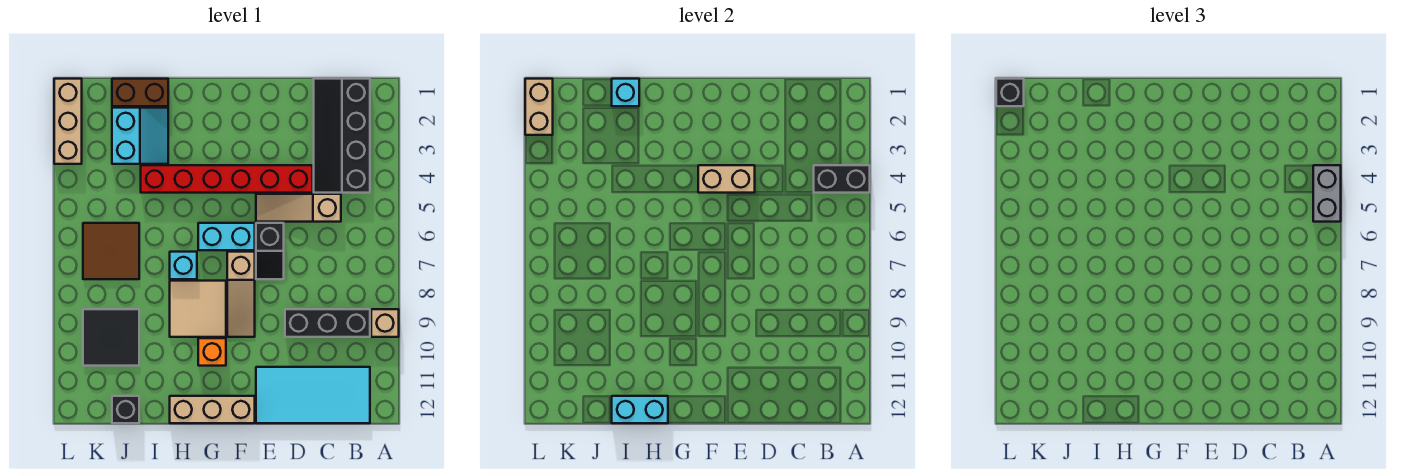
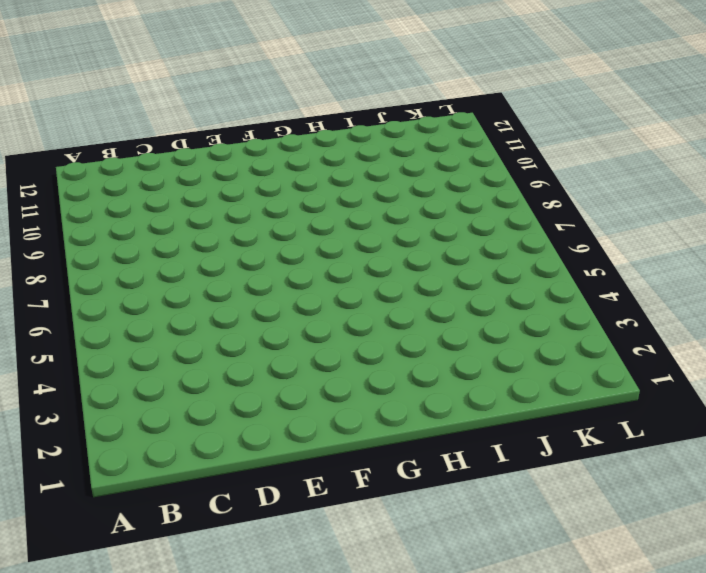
none -> tan 1x1 brick [371,309,399,337]
none -> black 2x4 slope [314,79,370,193]
none -> black 1x3 brick [285,309,370,337]

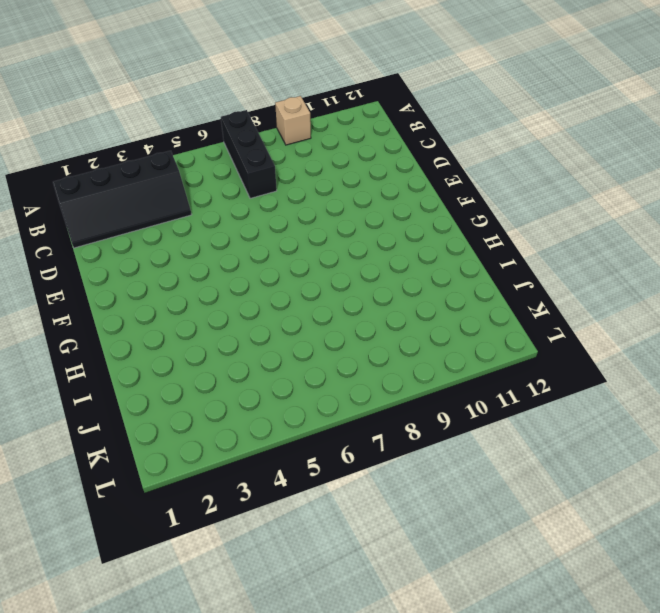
black 1x3 brick [221,110,277,198] -> black 1x3 brick moved to [285,309,370,337]
none -> cyan 2x4 tile [256,367,370,423]
none -> tan 1x3 slope [256,194,341,222]
none -> red 1x6 brick [141,165,312,193]

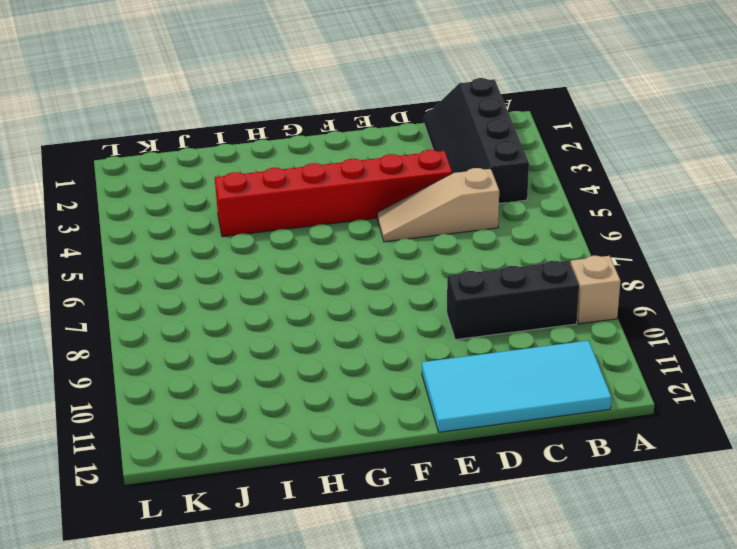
none -> black 1x2 slope [256,223,284,279]
none -> cyan 1x2 brick [198,223,255,250]
none -> tan 1x3 slope [227,252,255,337]

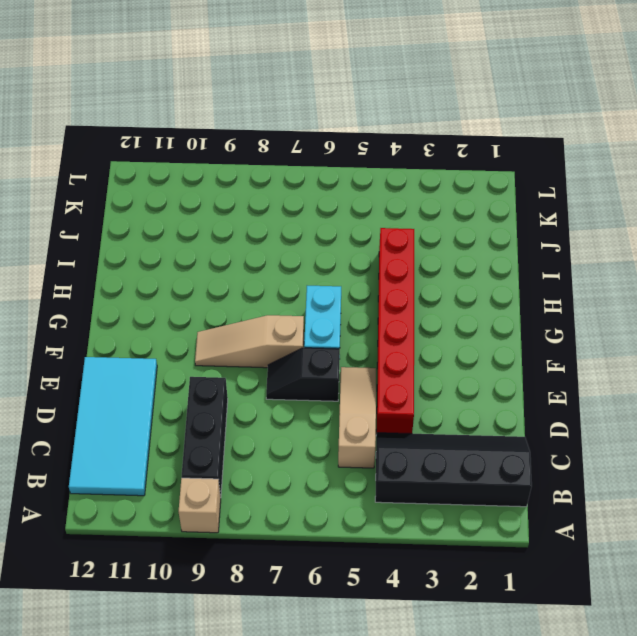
none -> tan 1x3 brick [170,396,255,423]
none -> tan 2x2 tile [170,281,226,337]
none -> orange 1x1 brick [198,338,226,366]

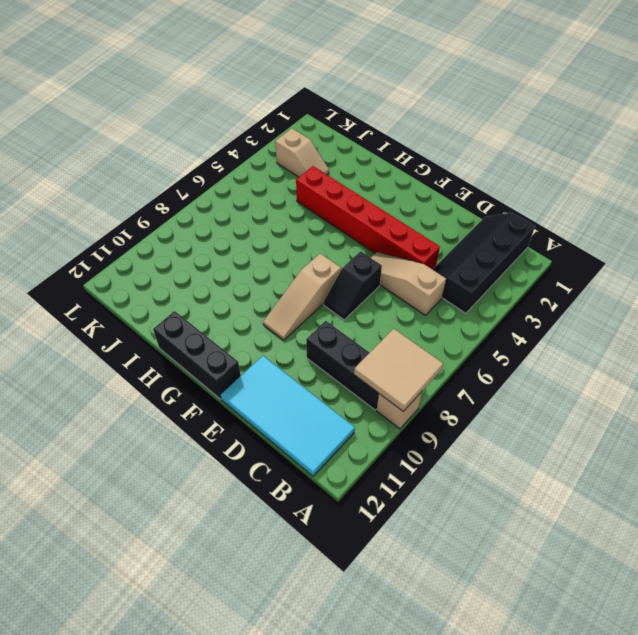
tan 2x2 tile [354,329,443,411] -> tan 2x2 tile moved to [170,281,226,337]
black 1x3 brick [153,311,241,399] -> tan 1x3 brick [170,396,255,423]
tan 1x2 slope [275,128,329,177] -> cyan 2x2 slope [112,108,168,164]
none -> cyan 1x2 brick [198,223,255,250]
none -> orange 1x1 brick [198,338,226,366]
none -> cyan 1x1 brick [170,252,197,279]

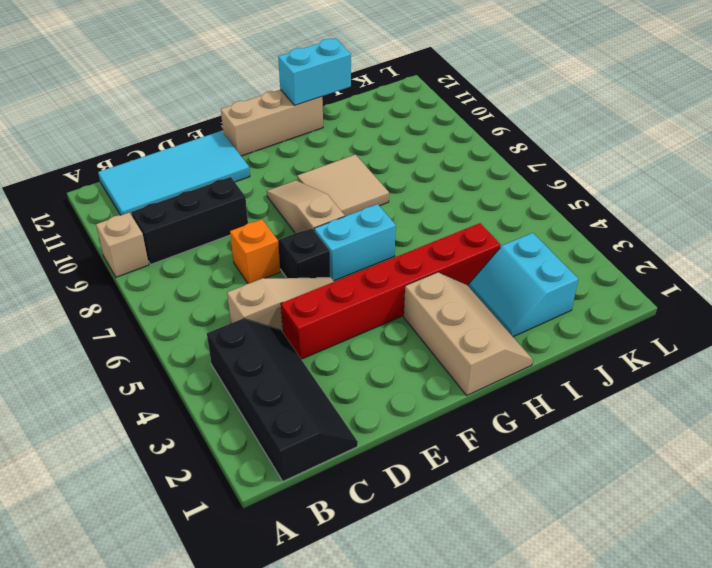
orange 1x1 brick [230,219,280,284] -> orange 1x1 brick moved to [198,338,226,366]
tan 2x3 slope [404,272,533,395] -> none
none -> cyan 1x1 brick [170,252,197,279]
none -> brown 1x2 brick [112,79,168,106]
none -> brown 2x2 tile [83,223,139,279]

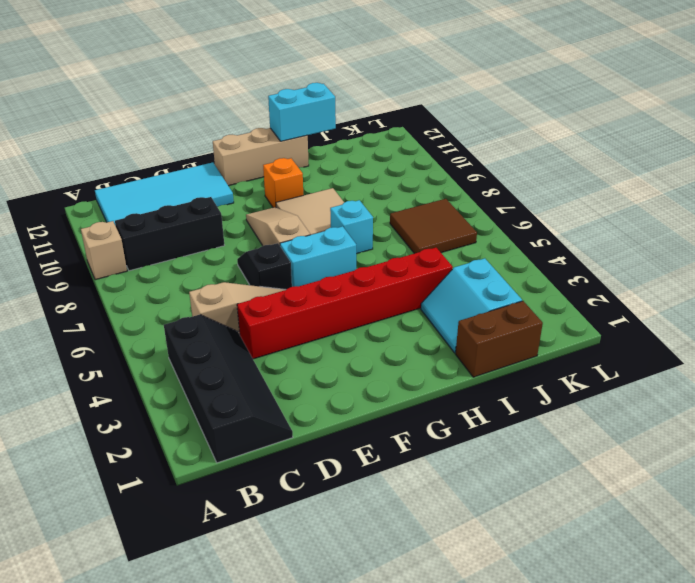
none -> black 2x2 tile [83,309,139,366]
none -> black 1x1 brick [112,396,139,423]
none -> tan 1x3 brick [54,79,82,164]

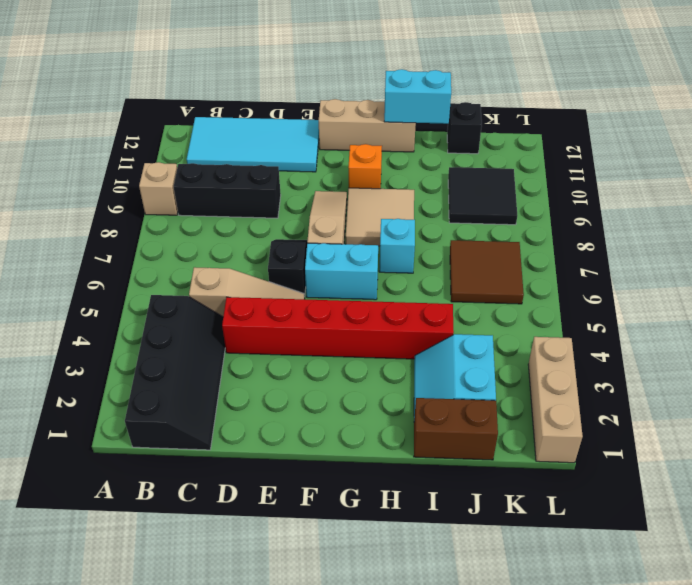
none -> black 1x2 brick [814,165,870,193]
none -> tan 1x2 brick [698,165,755,193]
none -> cyan 1x1 brick [612,79,639,106]

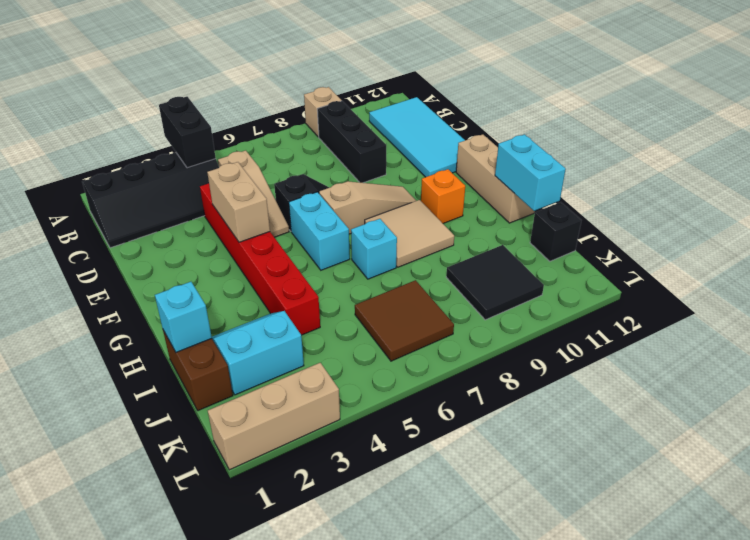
none -> tan 1x2 brick [525,79,553,135]
none -> grey 1x2 brick [1313,165,1341,222]
none -> black 1x1 brick [996,79,1024,106]

